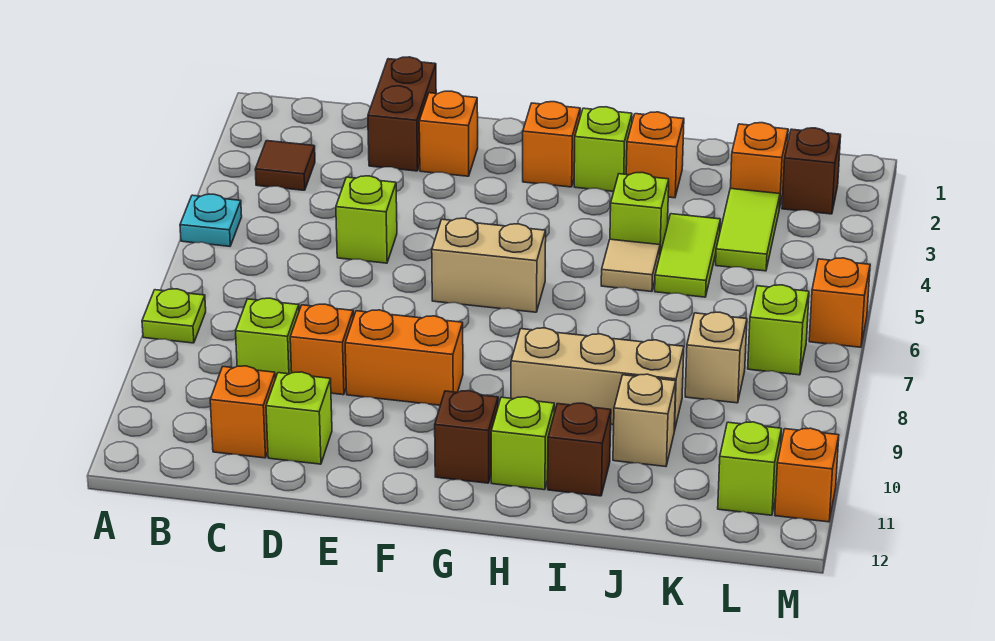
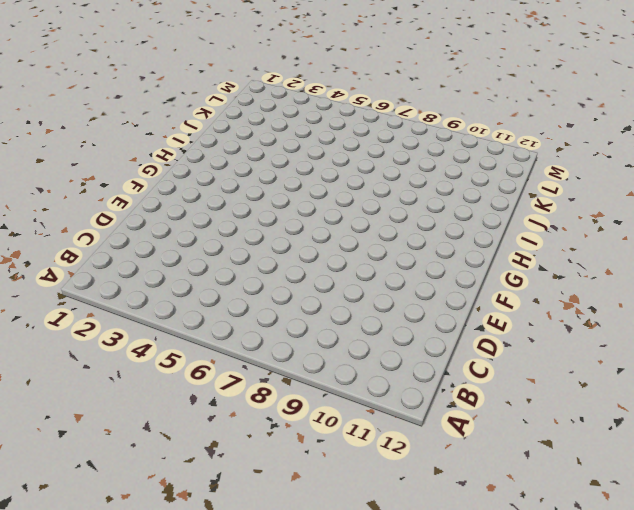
none -> cyan 1x1 plate [180,194,242,246]
none -> lime 1x1 plate [142,289,206,343]
none -> brown 1x1 tile [255,141,315,190]
none -> lime 1x1 brick [236,298,299,379]

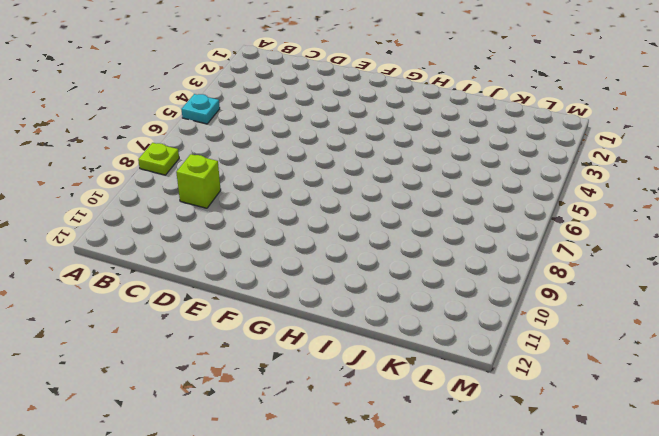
none -> brown 1x1 tile [255,141,315,190]
none -> orange 1x1 brick [210,366,275,458]
none -> brown 1x2 brick [368,57,436,171]
none -> lime 1x1 brick [336,176,397,263]

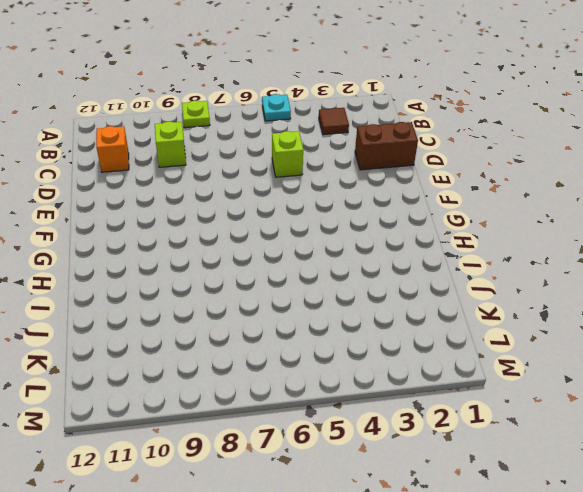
none -> orange 1x1 brick [290,304,353,395]
none -> lime 1x1 brick [266,372,332,464]
none -> orange 1x1 brick [419,91,478,176]
none -> orange 1x2 brick [345,310,463,405]

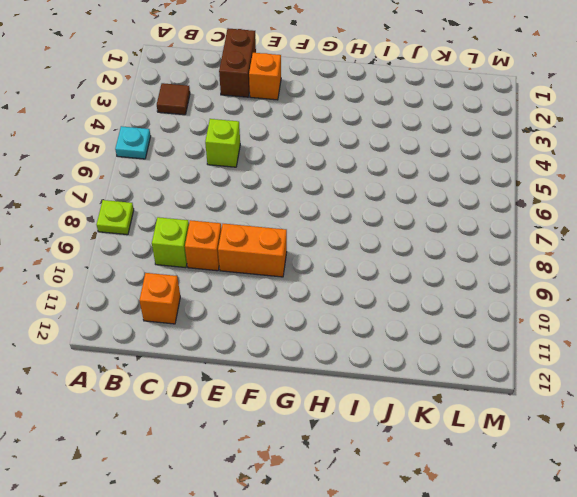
none -> lime 1x1 brick [266,372,332,464]
none -> tan 1x2 brick [432,218,546,312]
none -> orange 1x1 brick [523,102,580,187]
none -> brown 1x1 brick [435,391,498,483]

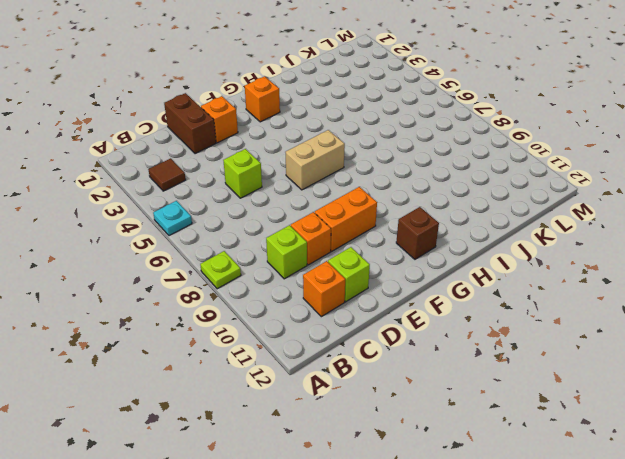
none -> lime 1x1 brick [574,107,632,191]
none -> tan 1x3 brick [511,328,684,431]
none -> lime 1x1 brick [491,397,554,490]
none -> orange 1x1 brick [626,112,684,198]

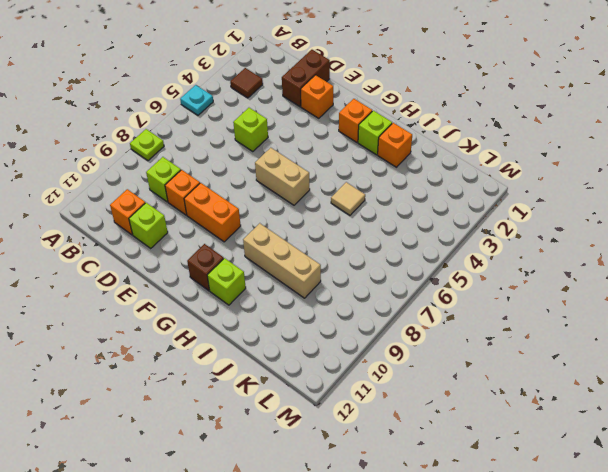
none -> lime 1x1 brick [610,172,669,253]
none -> brown 1x1 brick [548,403,611,496]
none -> lime 1x2 tile [655,214,720,297]
none -> tan 1x1 brick [613,374,676,467]

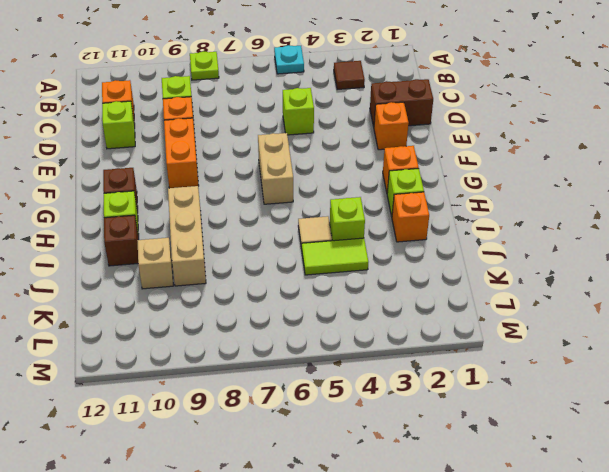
none -> orange 1x1 brick [730,123,788,208]
none -> lime 1x2 tile [716,188,780,271]
none -> tan 1x1 brick [685,312,747,403]
none -> brown 1x1 brick [782,128,841,214]

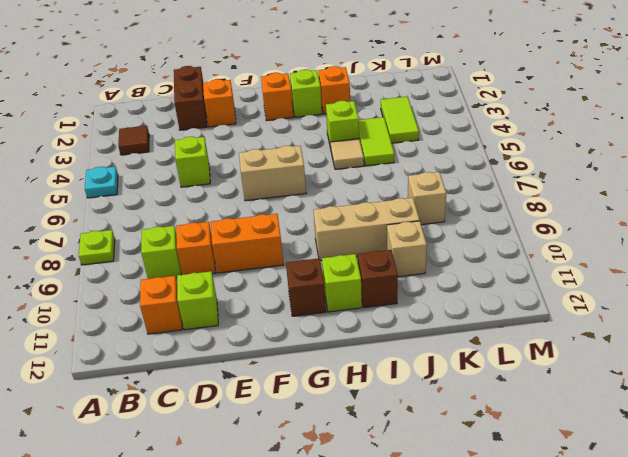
none -> orange 1x1 brick [730,123,788,208]
none -> brown 1x1 brick [782,128,841,214]
none -> lime 1x1 brick [748,285,809,375]
none -> lime 1x1 brick [718,422,782,515]

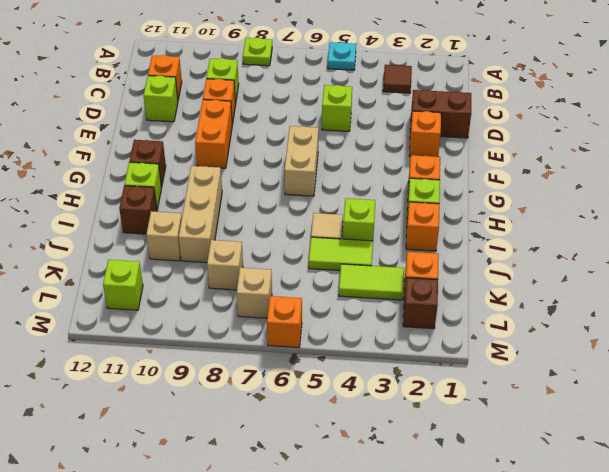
tan 1x1 brick [237,268,272,318] -> lime 1x1 brick [748,285,809,375]
none -> orange 1x1 brick [775,428,839,522]

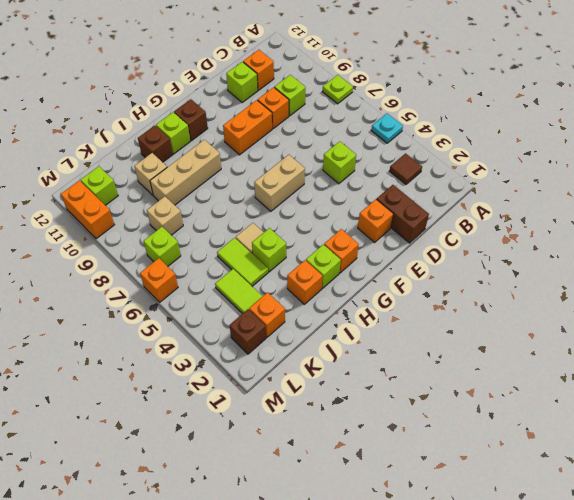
orange 1x2 brick [61,180,114,239] -> orange 1x1 brick [775,428,839,522]

